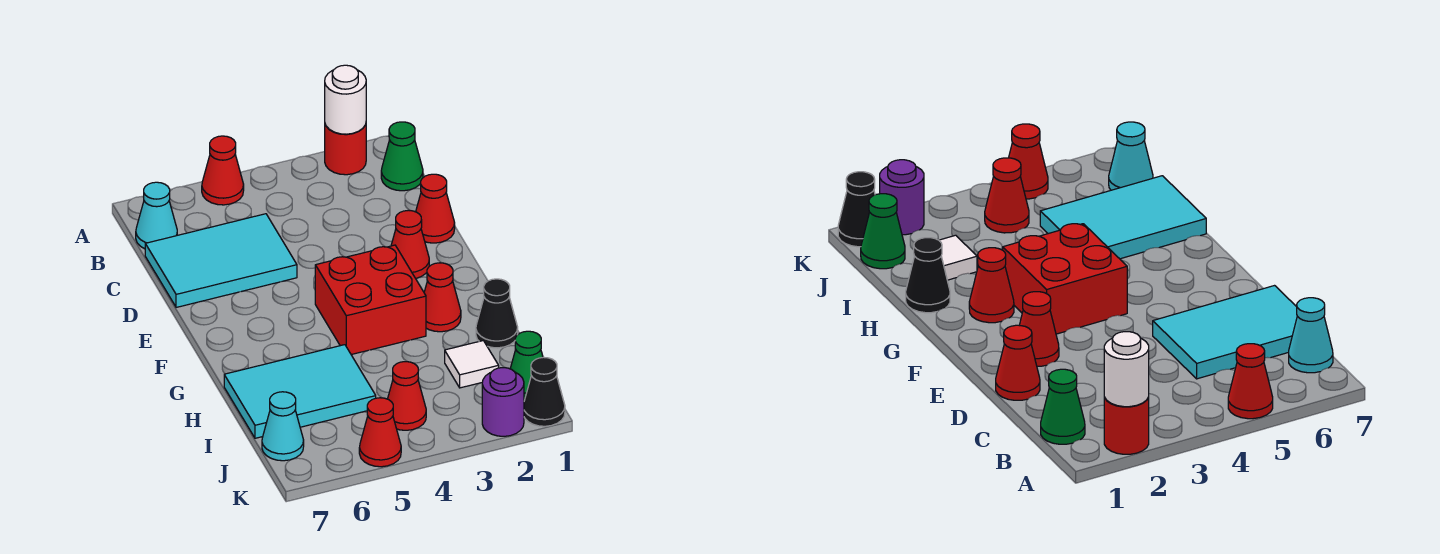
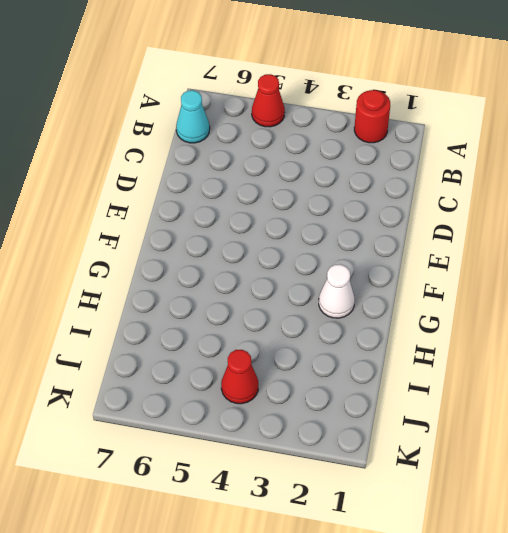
white 1x1 cone [319,264,355,318] -> red 1x1 cone [424,263,461,332]
none -> green 1x1 cone [381,122,423,191]
none -> cyan 2x3 tile [145,214,297,307]
none -> red 1x1 cone [416,174,455,243]

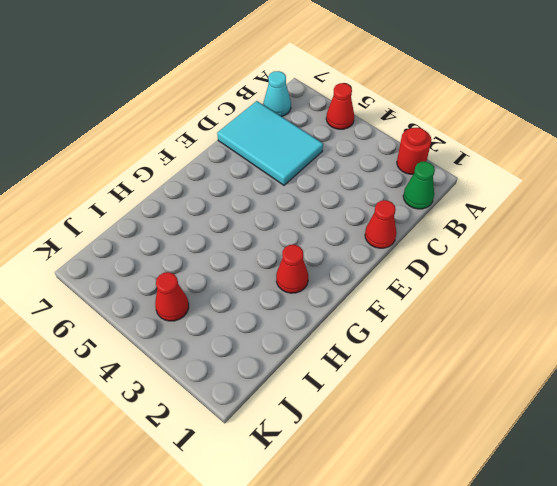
none -> red 1x1 cone [391,210,429,278]
none -> red 2x2 brick [315,245,426,355]
none -> black 1x1 cone [476,279,518,348]

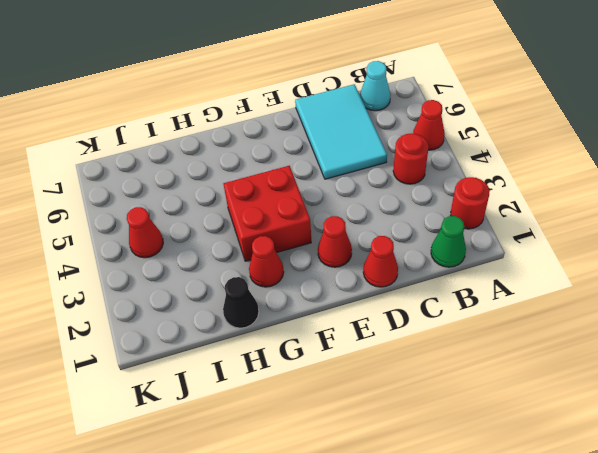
red 1x1 round brick [393,134,429,184] -> none
none -> cyan 2x3 tile [224,345,376,438]
none -> white 1x1 tile [445,341,499,388]
none -> green 1x1 cone [510,331,543,400]

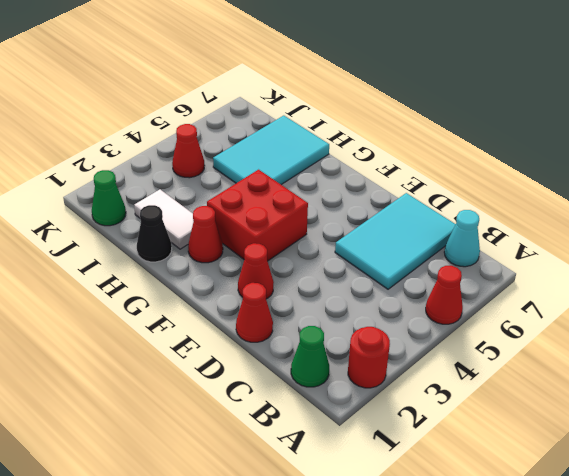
white 1x2 tile [134,190,194,249] -> white 1x1 tile [445,341,499,388]
none -> cyan 1x1 cone [262,392,304,461]
none -> black 1x1 cone [524,357,565,426]
none -> purple 1x1 round brick [482,368,524,436]

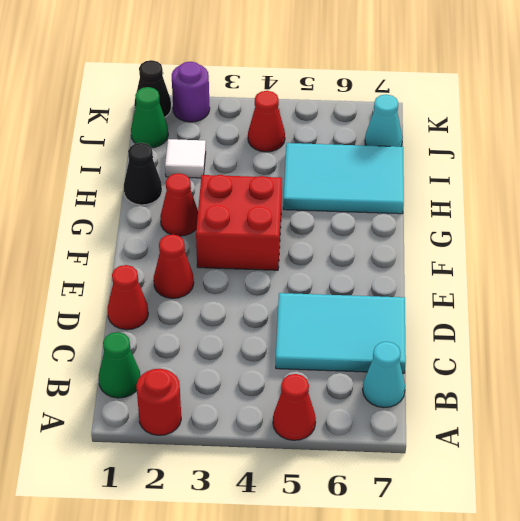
none -> red 1x1 cone [359,398,401,467]
none -> white 1x1 round brick [325,65,366,134]

